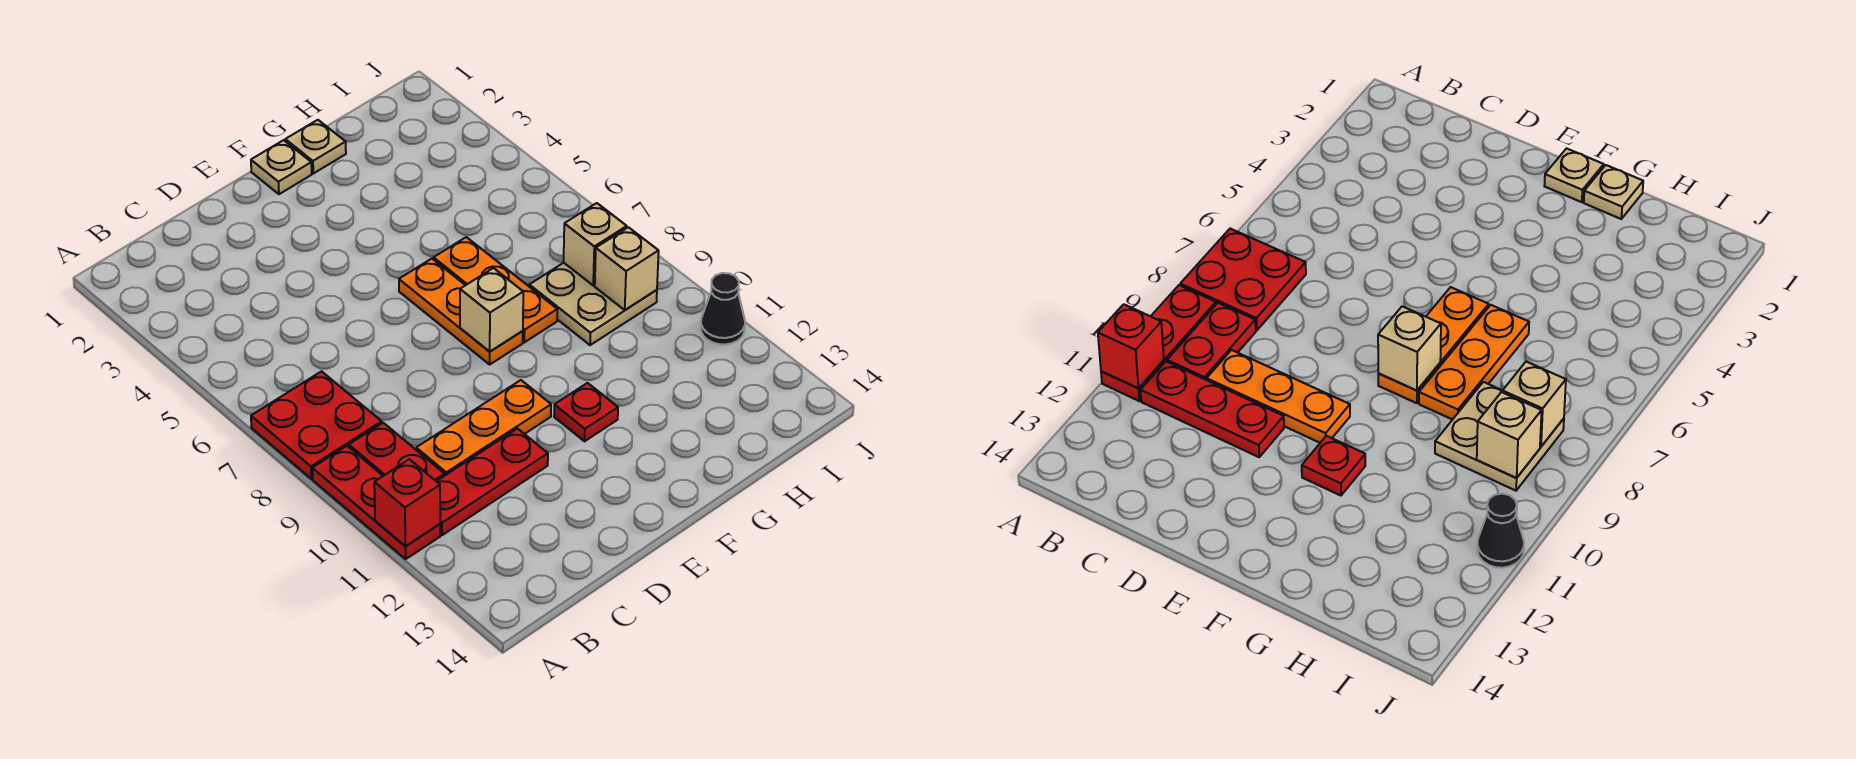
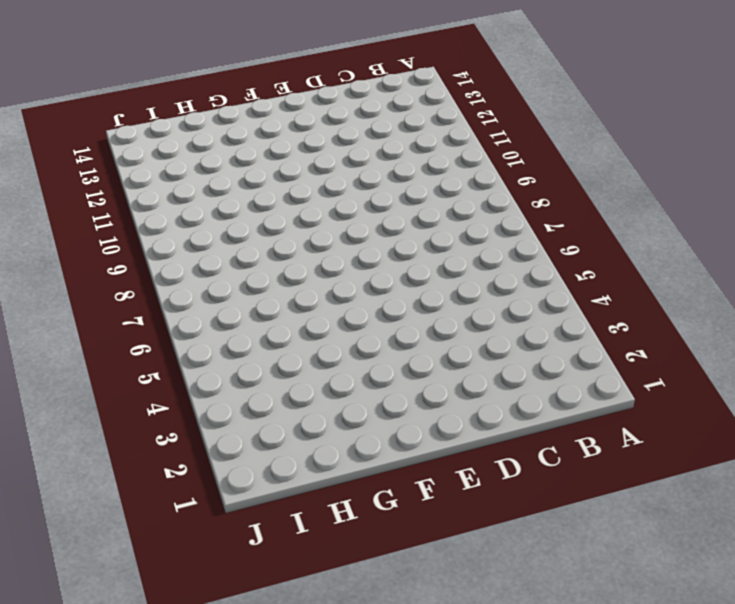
none -> red 2x2 plate [251,371,382,479]
none -> red 1x3 plate [312,446,440,559]
none -> red 1x2 plate [349,423,445,481]

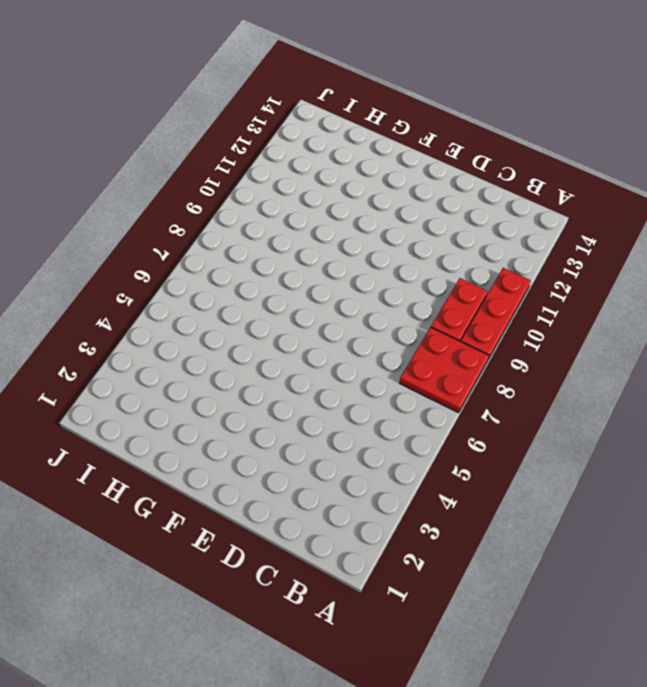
none -> red 1x3 plate [436,429,548,535]
none -> orange 1x3 plate [416,380,551,475]
none -> tan 1x1 plate [251,140,312,194]

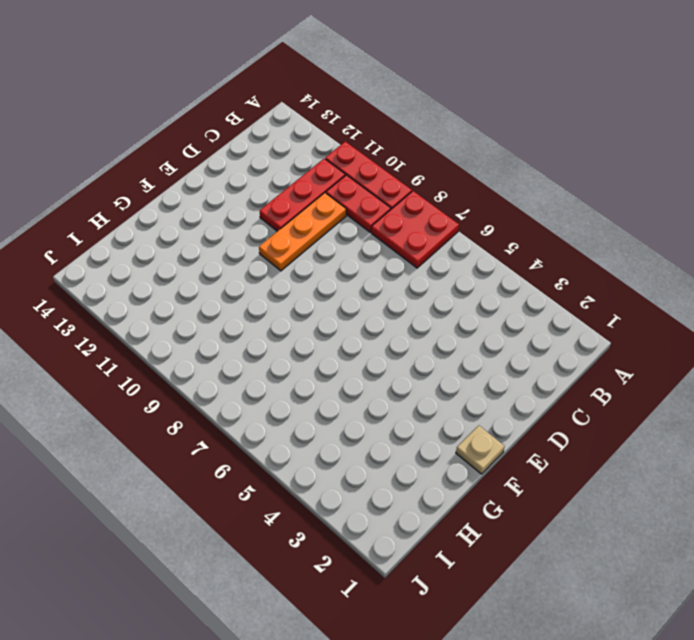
none -> orange 1x3 plate [399,259,523,364]
none -> red 1x1 plate [554,383,618,441]
none -> tan 1x1 plate [285,120,346,174]

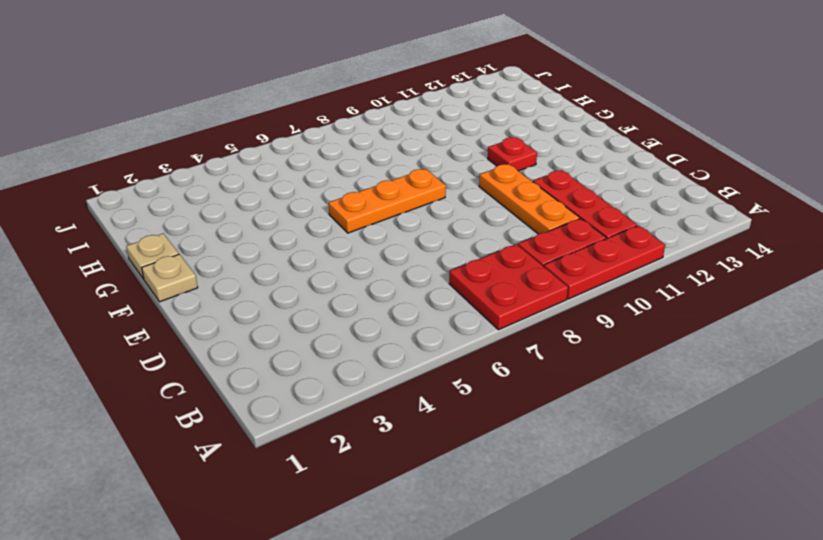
none -> orange 1x3 plate [434,237,557,342]
none -> tan 2x2 plate [529,263,657,345]
none -> black 1x1 cone [701,273,745,344]

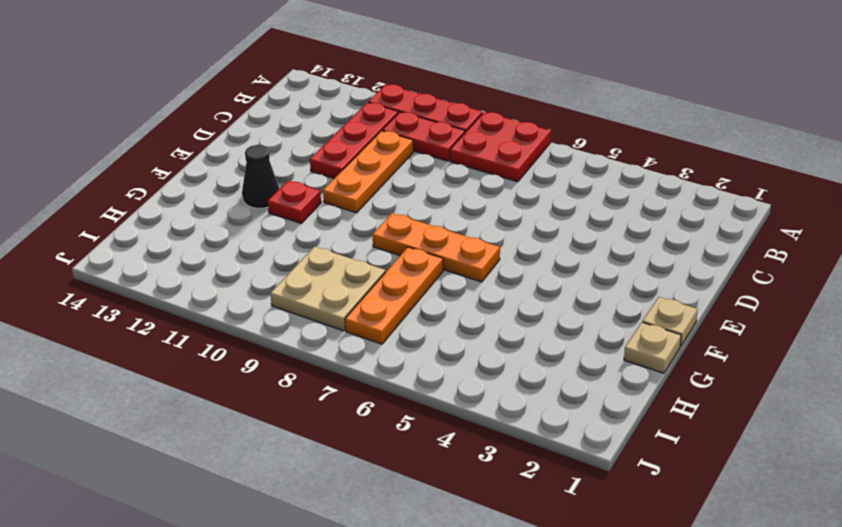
black 1x1 cone [242,145,280,208] -> black 1x1 cone moved to [701,273,745,344]
orange 1x3 plate [345,247,443,344] -> orange 1x3 plate turned to [434,237,557,342]
none -> red 1x1 brick [374,459,440,546]
none -> tan 1x1 brick [460,268,523,352]
none -> tan 1x1 brick [564,203,627,285]

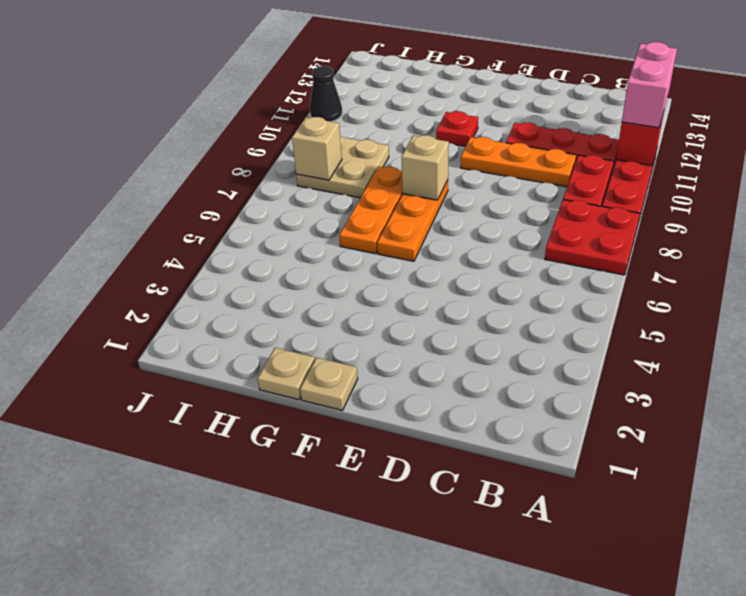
pink 1x2 brick [622,42,677,128] -> none
none -> tan 1x1 brick [595,227,659,310]

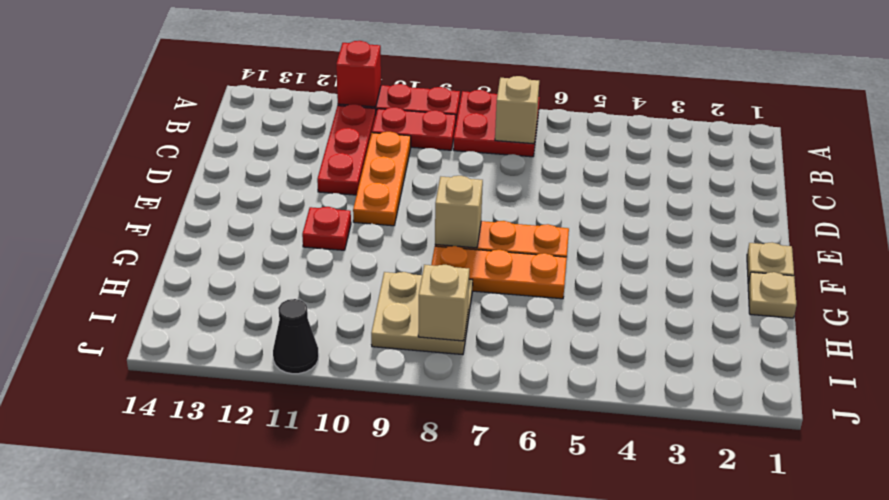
tan 1x1 brick [495,76,539,144] -> tan 1x1 brick moved to [595,227,659,310]

